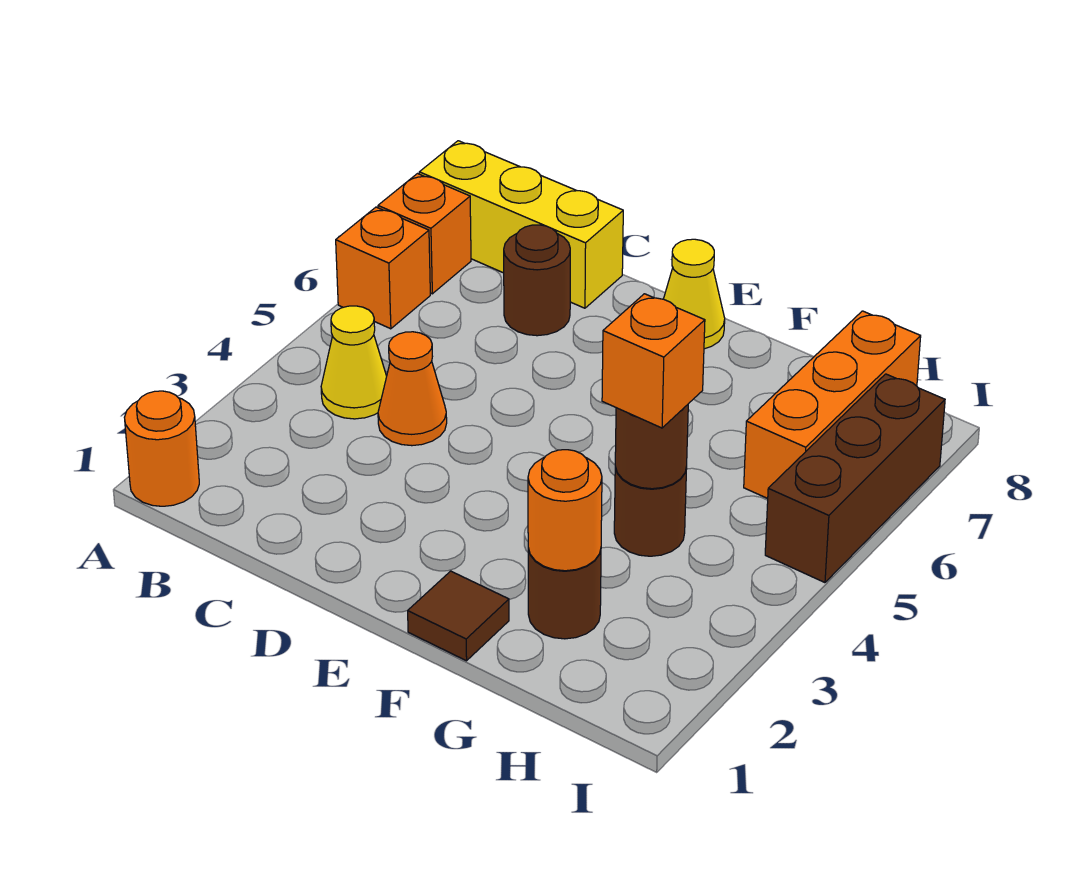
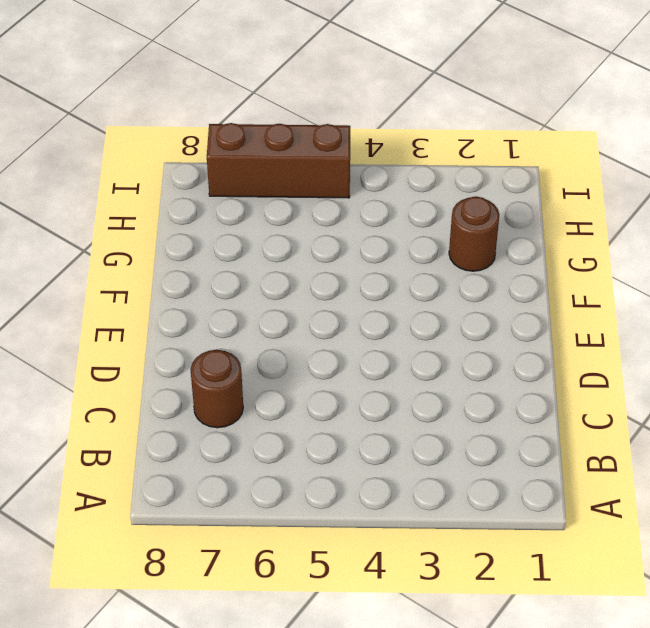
none -> orange 1x1 round brick [124,391,199,506]
none -> orange 1x1 brick [336,207,430,329]
none -> orange 1x1 brick [378,174,471,294]

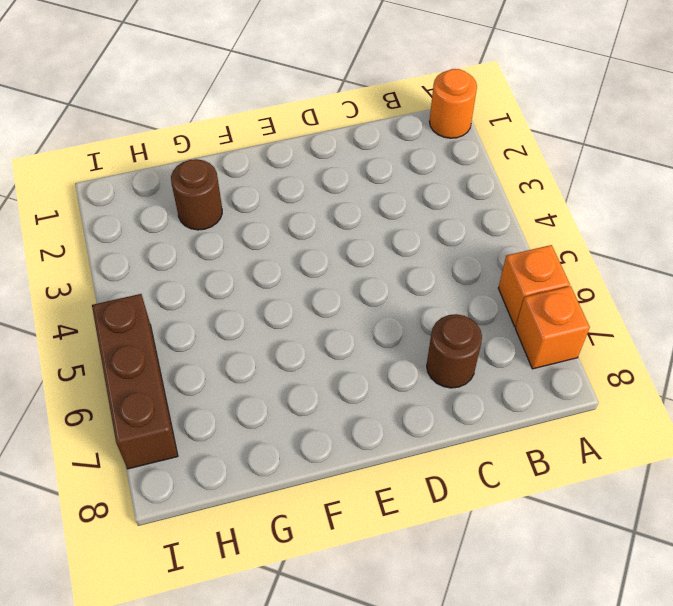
none -> yellow 1x3 brick [419,141,623,308]
none -> yellow 1x1 cone [321,306,387,419]
none -> orange 1x1 cone [378,332,447,446]

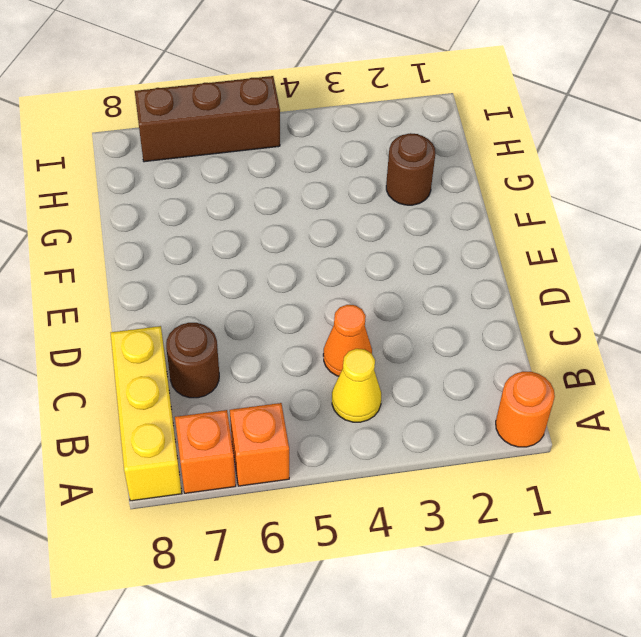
none -> yellow 1x1 cone [664,239,725,349]
none -> brown 1x1 tile [408,571,509,661]
none -> brown 1x1 round brick [614,467,687,556]

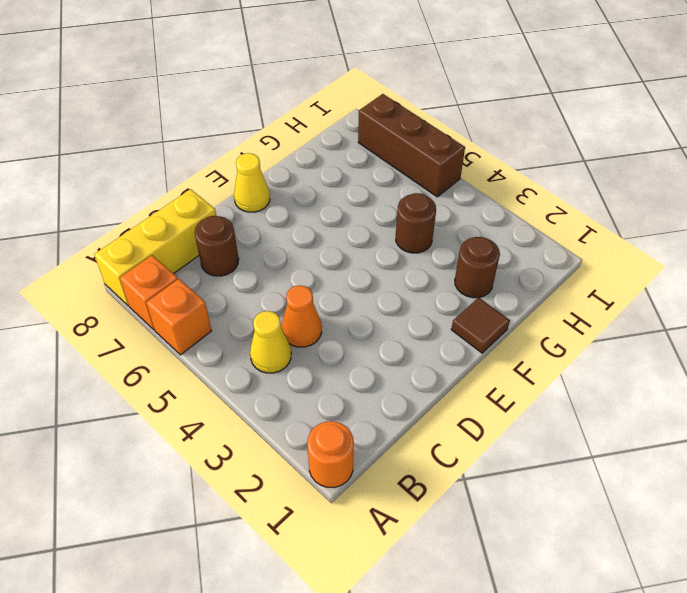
none -> orange 1x3 brick [744,311,921,499]
none -> orange 1x1 round brick [528,450,602,571]
none -> brown 1x1 round brick [615,405,688,489]

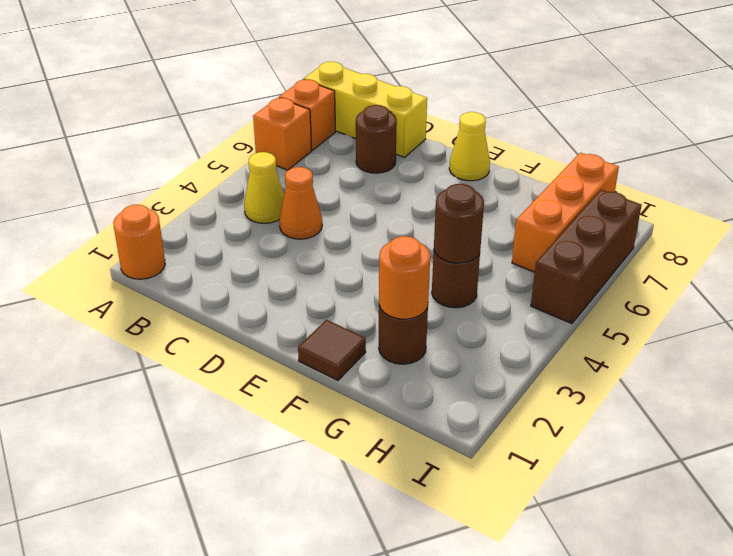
none -> orange 1x1 brick [602,294,705,428]

